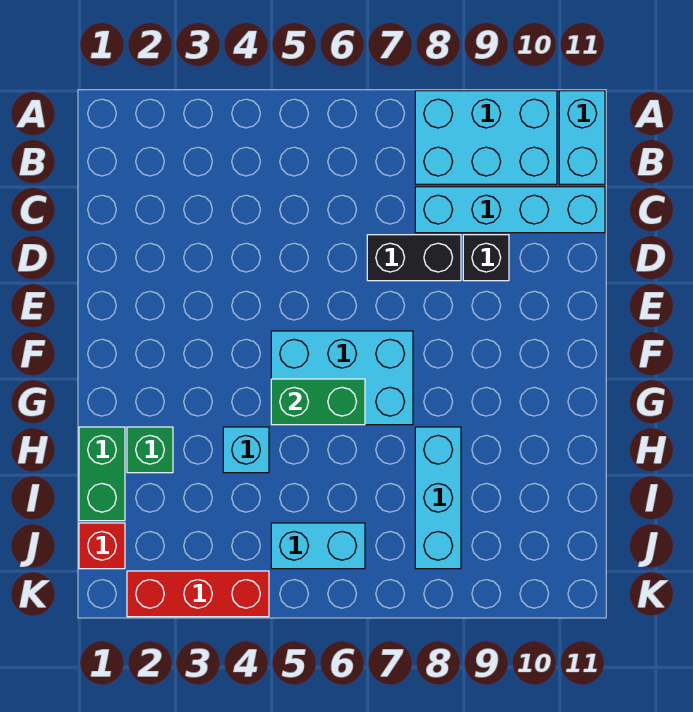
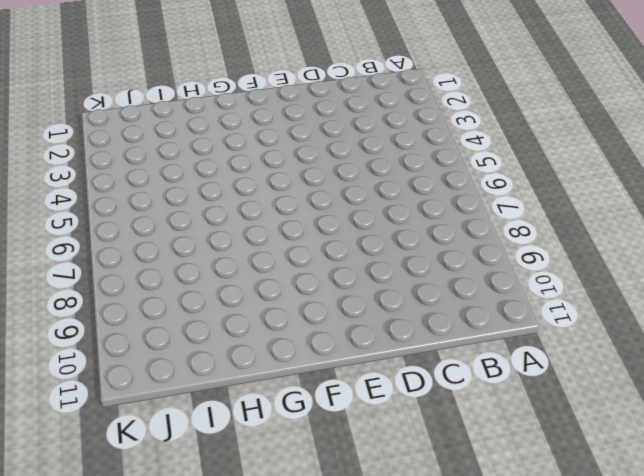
none -> cyan 2x3 brick [415,91,557,184]
none -> cyan 1x2 brick [559,91,605,184]
none -> cyan 1x4 brick [415,187,605,233]

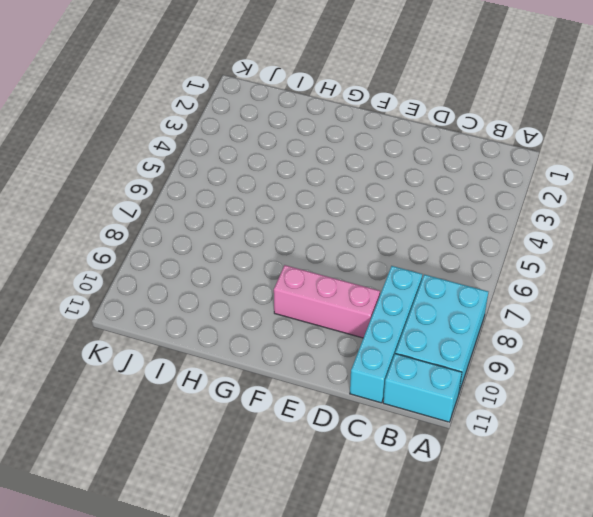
pink 1x3 brick [274,265,380,338] -> black 1x1 brick [463,235,509,281]
none -> black 1x2 brick [367,235,461,281]
none -> cyan 2x3 brick [271,331,413,425]
none -> green 1x2 brick [79,427,125,521]

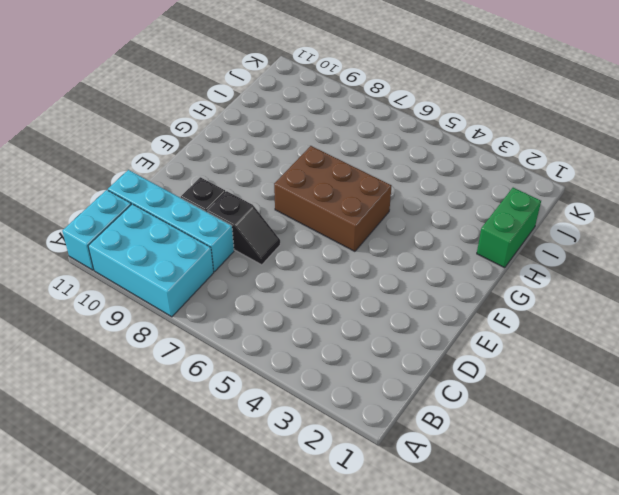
black 1x2 slope [207,191,280,265] -> black 1x2 brick [367,235,461,281]
brown 2x3 brick [274,146,391,251] -> cyan 2x3 brick [271,331,413,425]
none -> green 1x1 brick [127,427,173,473]
none -> cyan 1x1 brick [223,427,269,473]
none -> cyan 1x3 brick [415,427,461,569]

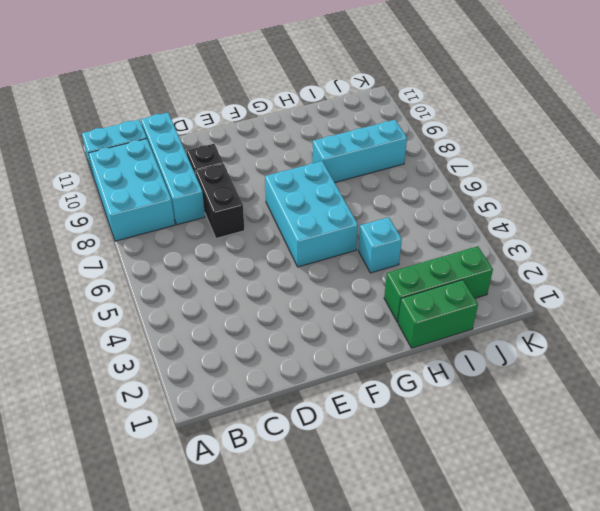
green 1x3 brick [384,246,493,322] -> green 1x1 brick [127,427,173,473]
none -> red 1x1 brick [79,523,125,569]
none -> cyan 1x2 brick [271,523,365,569]
none -> red 1x3 brick [127,571,269,617]

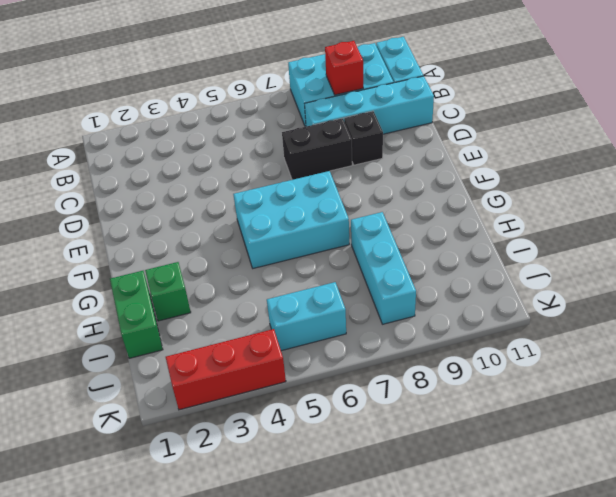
red 1x1 brick [325,41,363,95] -> red 1x1 brick moved to [79,523,125,569]
none -> cyan 1x1 brick [223,427,269,473]
none -> green 1x2 brick [271,379,365,425]

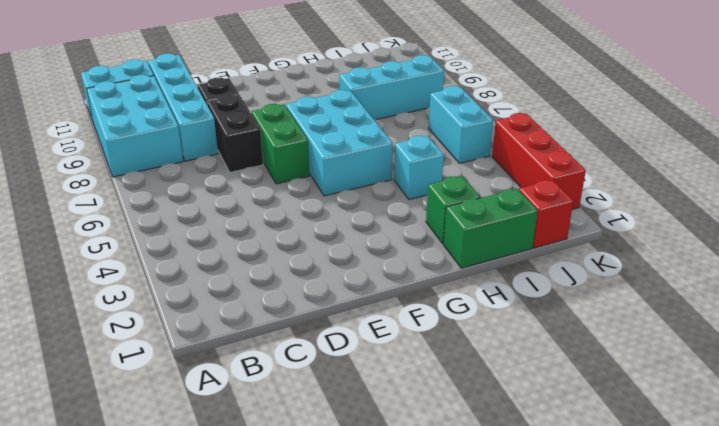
green 1x2 brick [252,104,309,184] -> green 1x2 brick moved to [271,379,365,425]

